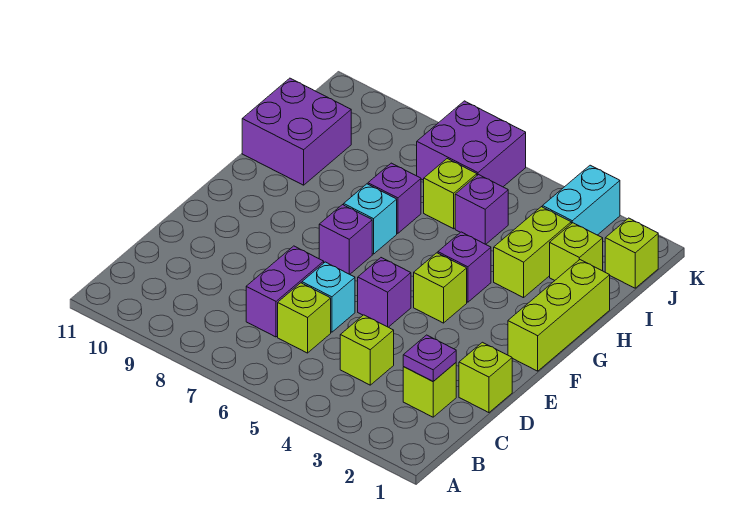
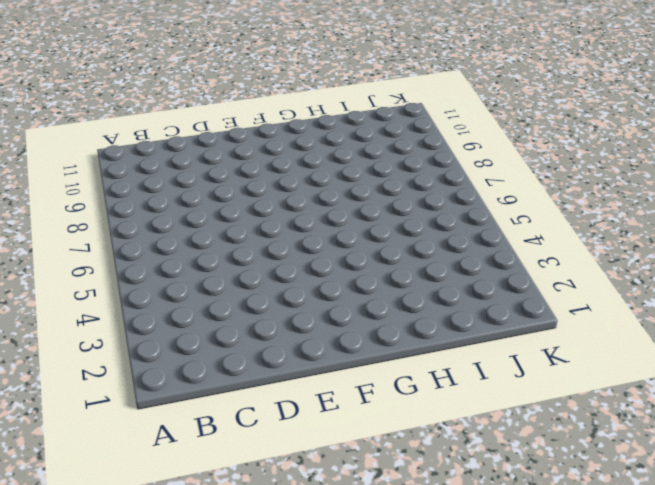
none -> lime 1x1 brick [403,363,456,417]
none -> lime 1x1 brick [340,315,394,385]
none -> lime 1x1 brick [278,283,331,353]

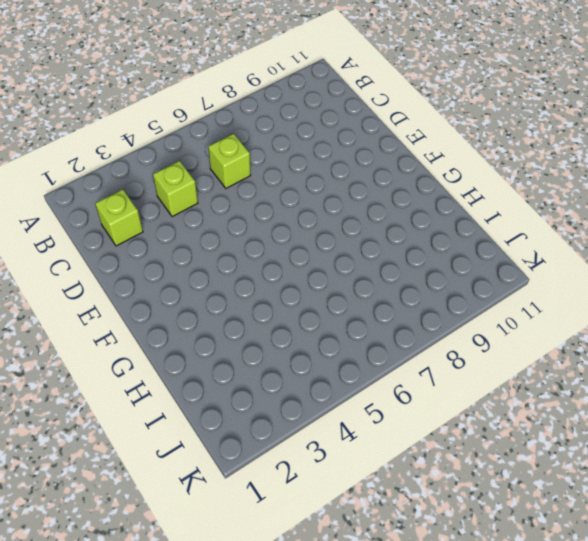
none -> purple 1x2 brick [246,246,324,337]
none -> lime 1x1 brick [459,342,512,413]
none -> cyan 1x1 brick [302,262,355,332]

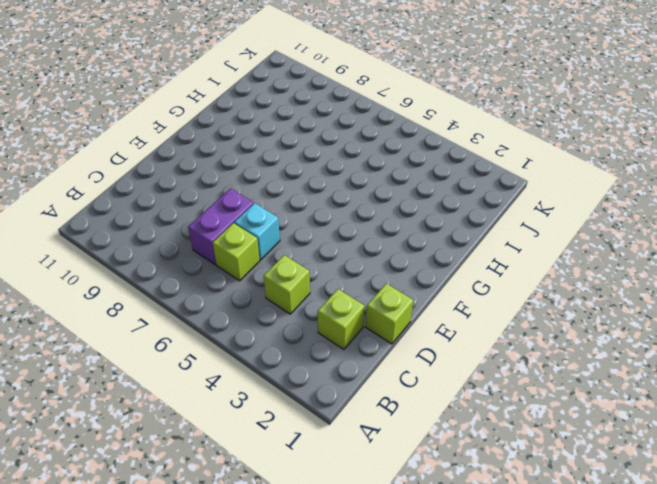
none -> purple 1x1 brick [358,258,411,327]
none -> lime 1x3 brick [508,260,610,371]
none -> lime 1x1 brick [414,253,467,323]

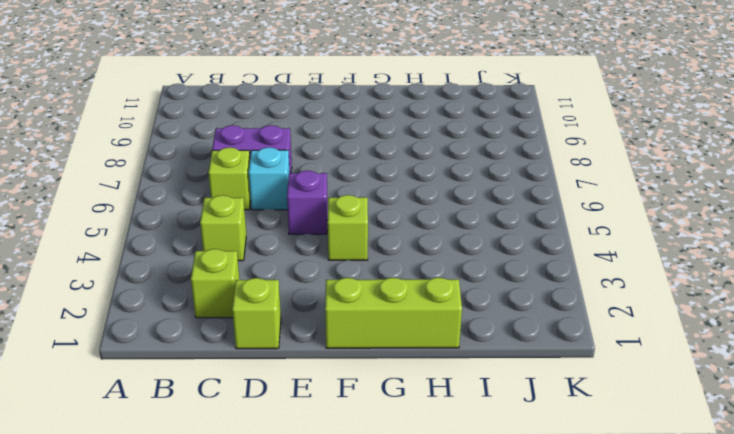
none -> purple 1x1 brick [319,205,372,274]
none -> purple 1x1 brick [438,232,491,302]
none -> cyan 1x1 brick [344,184,397,254]

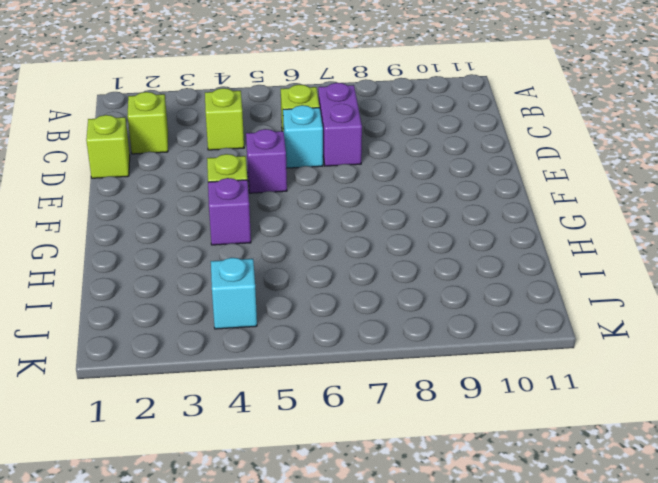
cyan 1x1 brick [211,258,257,329] -> cyan 1x1 brick moved to [344,184,397,254]
none -> lime 1x3 brick [508,260,610,371]
none -> purple 1x1 brick [319,205,372,274]
none -> lime 1x2 brick [494,207,571,298]

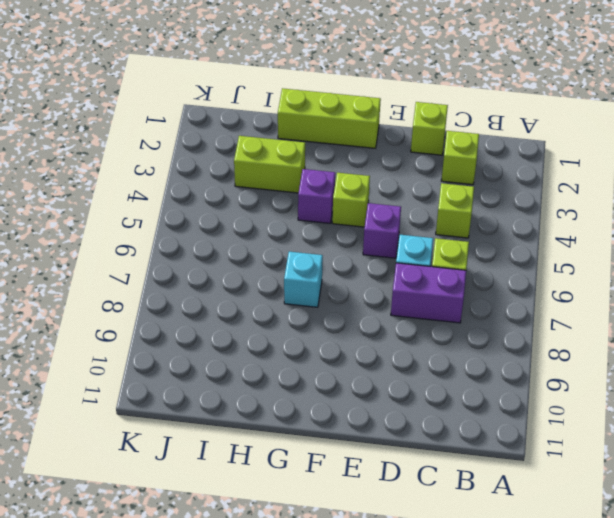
none -> purple 1x1 brick [319,205,372,274]
none -> purple 1x1 brick [368,163,421,233]
none -> purple 2x2 brick [242,78,351,185]

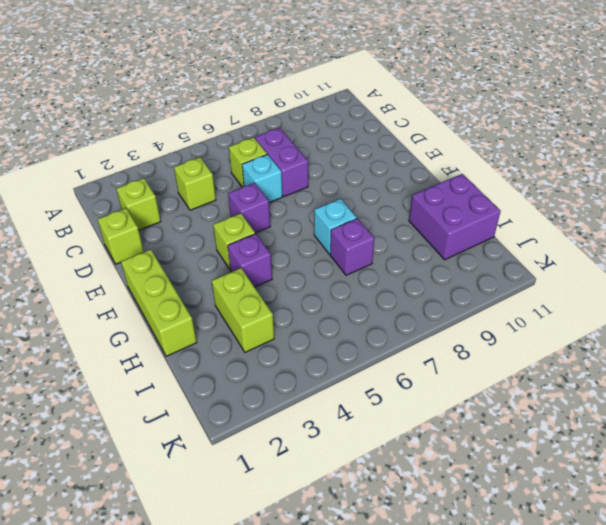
none -> purple 1x1 brick [319,205,372,274]
none -> lime 1x1 brick [550,223,603,280]
none -> purple 1x1 brick [455,175,508,244]

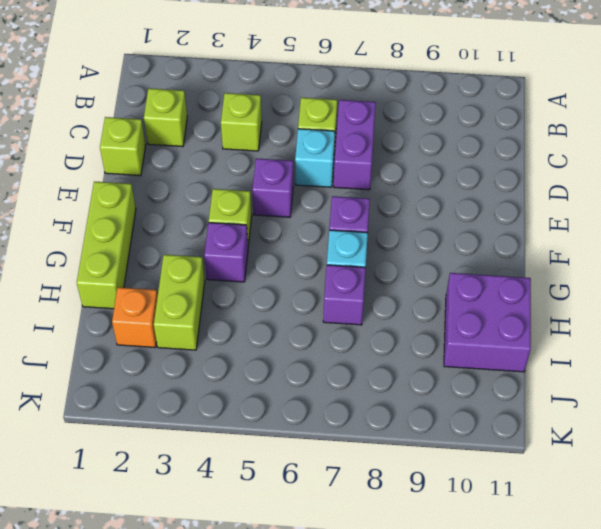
orange 1x1 brick [112,287,158,347] -> lime 1x1 brick [550,223,603,280]
none -> purple 1x1 brick [455,175,508,244]
none -> lime 1x1 brick [424,159,477,229]
none -> lime 1x1 brick [605,218,658,288]

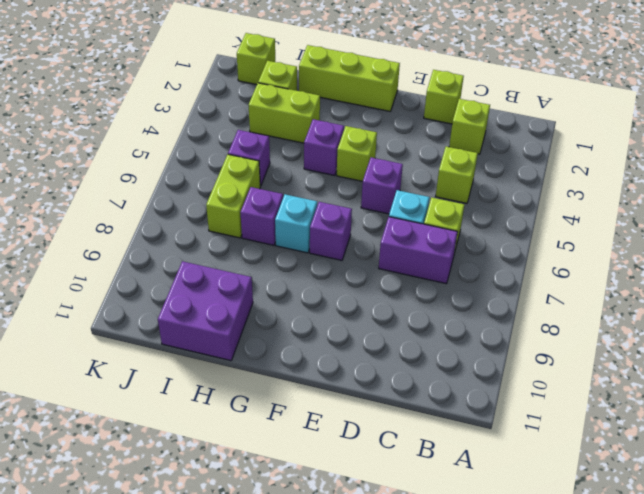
lime 1x2 brick [206,154,260,238] -> lime 1x1 brick [424,159,477,229]
none -> cyan 1x2 brick [542,165,620,235]
none -> purple 2x2 brick [417,101,526,187]
none -> purple 1x1 plate [403,335,456,381]

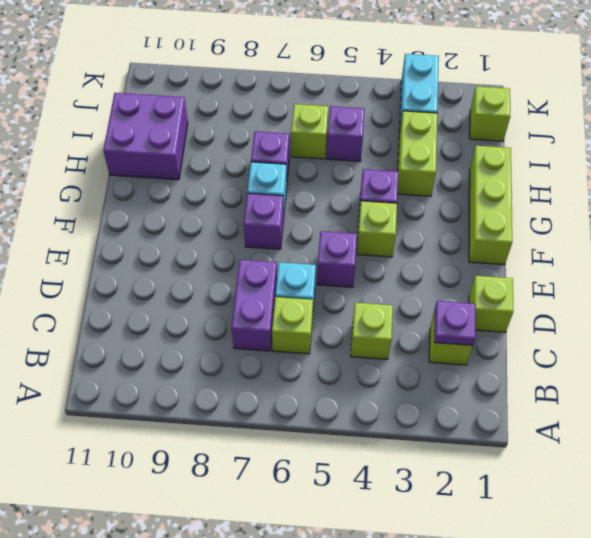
none -> lime 1x1 brick [550,223,603,280]
none -> purple 2x2 brick [417,101,526,187]

